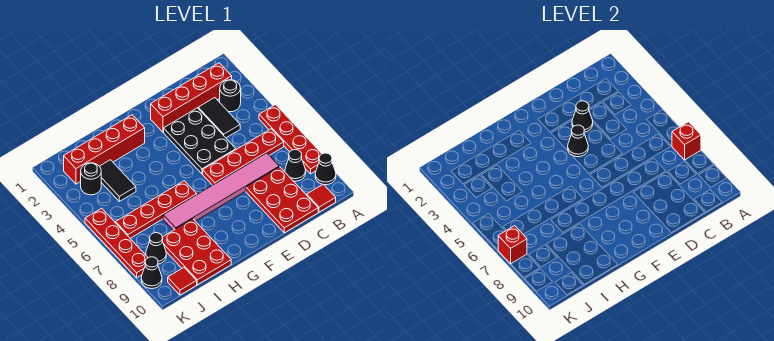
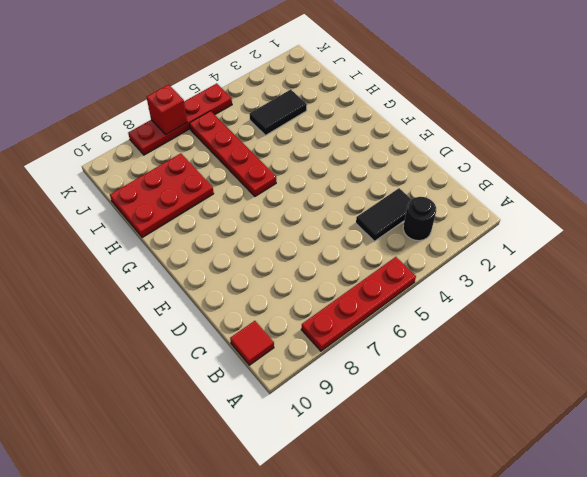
none -> black 1x1 cone [315,153,336,185]
none -> red 1x4 brick [151,63,232,132]
none -> red 1x4 plate [203,129,284,185]

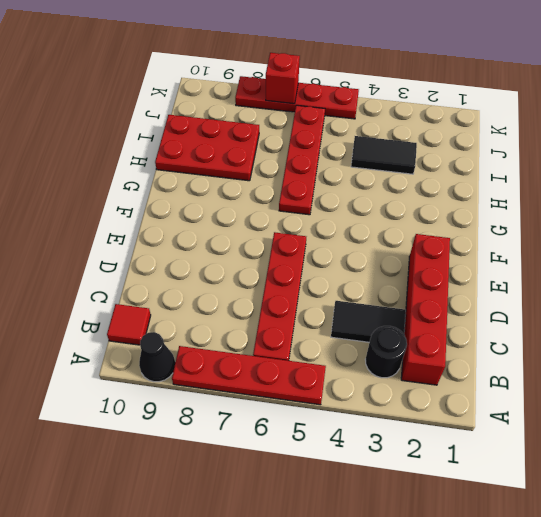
none -> black 1x1 cone [285,150,306,181]
none -> pink 1x6 tile [163,153,279,230]
none -> red 2x3 plate [246,167,318,233]

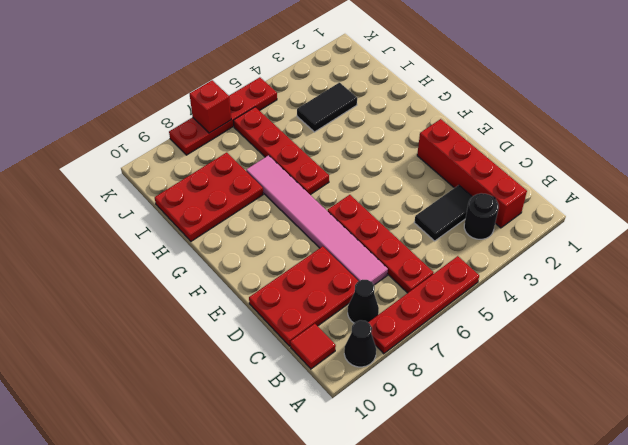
none -> black 2x3 plate [164,108,236,174]
none -> red 1x4 brick [64,115,145,184]
none -> black 1x1 round brick [81,163,101,195]

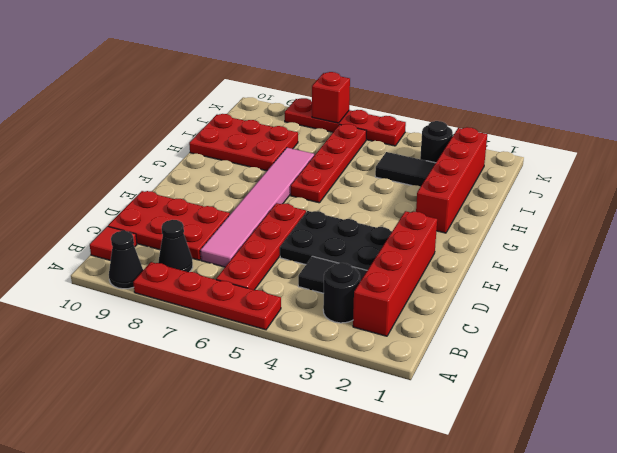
none -> black 1x1 cone [146,233,166,264]
none -> red 1x1 tile [168,268,197,295]
none -> black 1x1 cone [141,257,162,289]

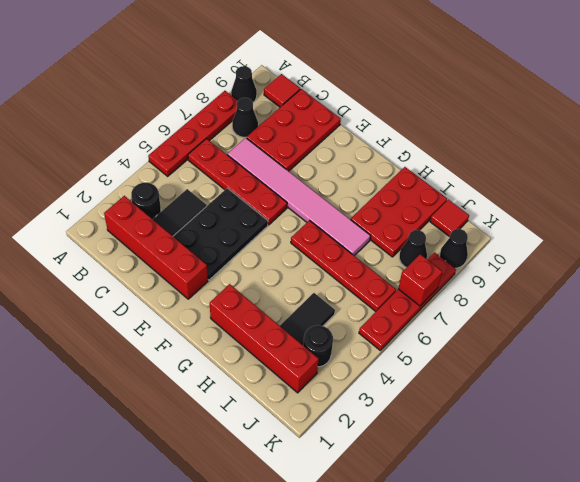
none -> red 1x1 brick [672,122,701,160]
none -> black 1x1 cone [572,101,593,132]
none -> black 1x1 cone [568,125,588,157]

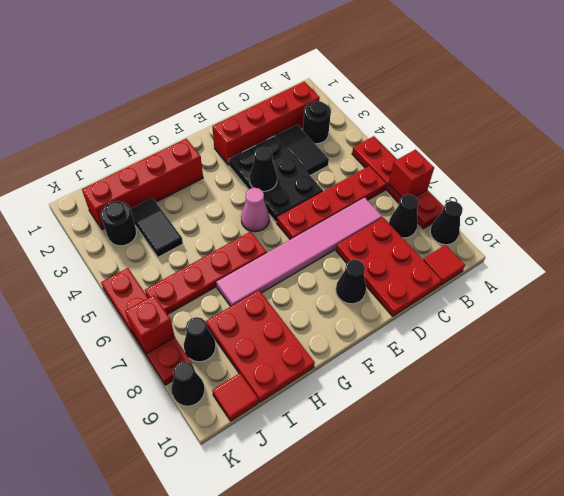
black 1x1 cone [336,260,366,304] -> black 1x1 cone moved to [572,101,593,132]
pink 1x1 cone [241,188,269,232] -> none

